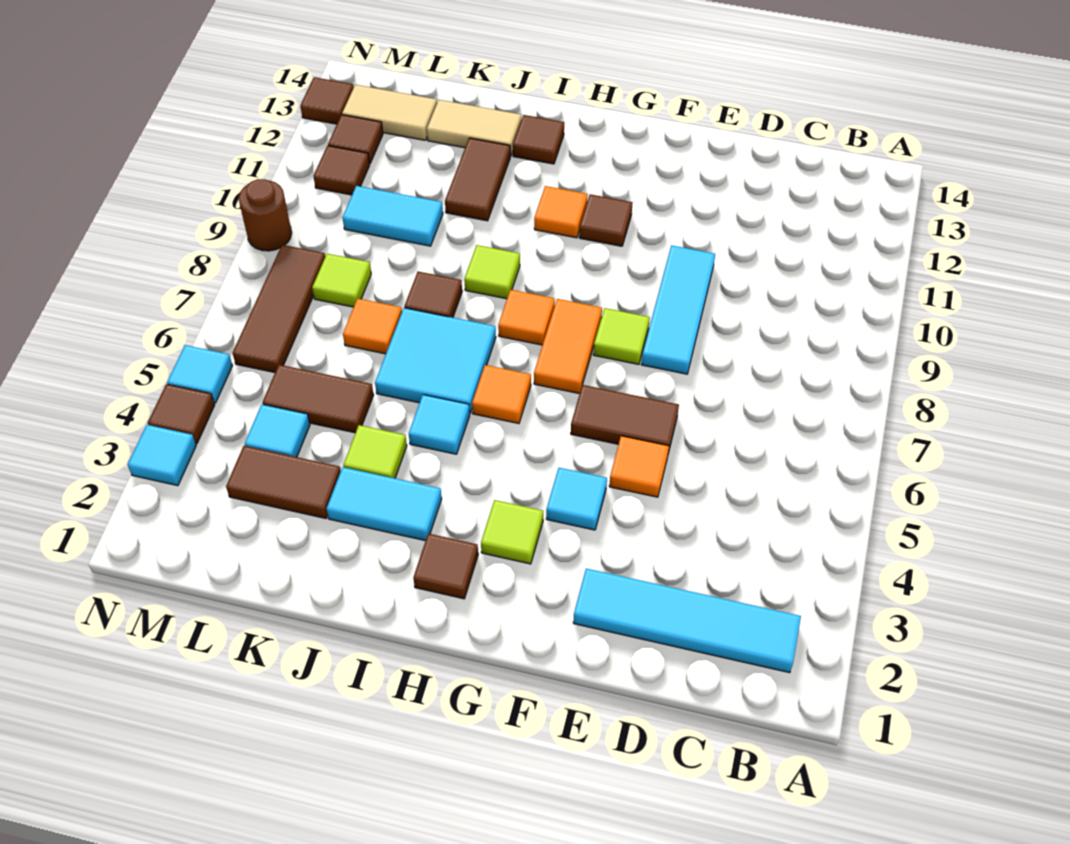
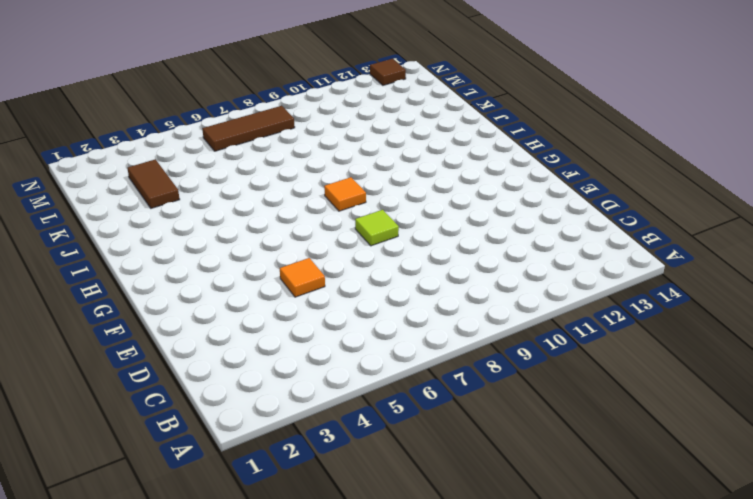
none -> cyan 1x4 tile [573,569,801,673]
none -> brown 1x2 tile [571,385,679,453]
none -> cyan 1x3 tile [641,245,715,374]
none -> cyan 1x1 tile [546,468,607,530]

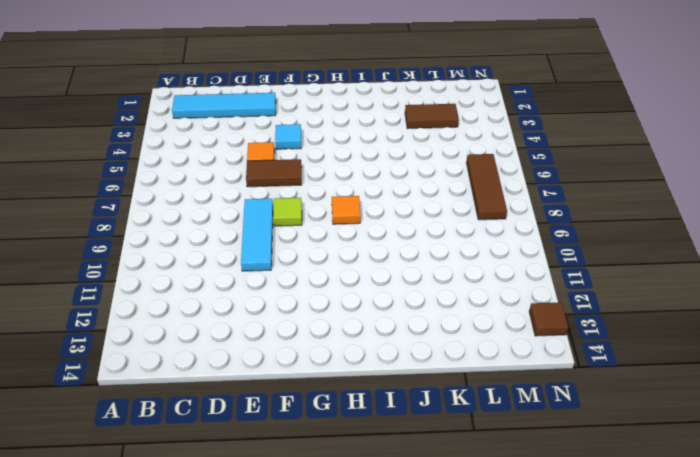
none -> lime 1x1 tile [481,500,543,564]
none -> orange 1x2 tile [534,299,602,394]
none -> brown 1x1 tile [579,194,633,246]
none -> brown 1x1 tile [413,534,478,599]

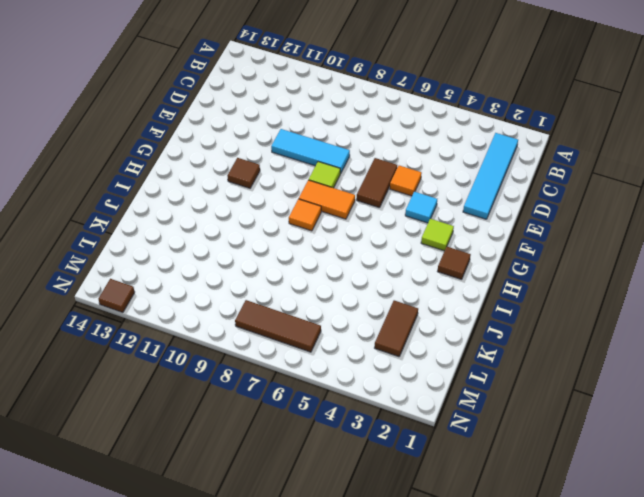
none -> orange 1x1 tile [472,365,531,424]
none -> orange 1x1 tile [534,186,588,238]
none -> cyan 1x2 tile [327,467,442,541]
none -> cyan 1x1 tile [409,395,470,454]

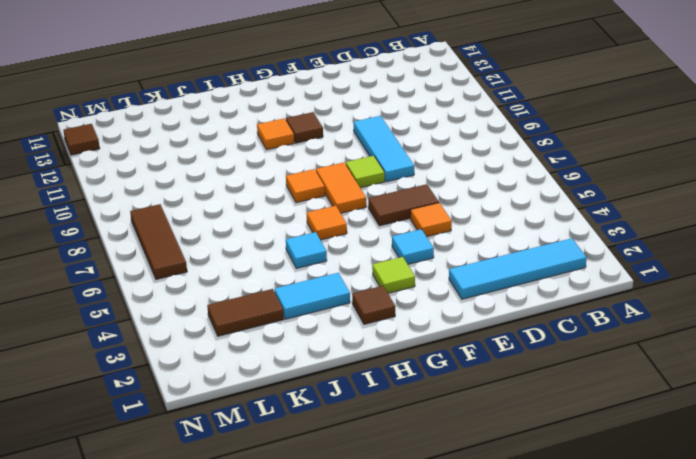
none -> cyan 2x2 tile [375,308,496,413]
none -> lime 1x1 tile [464,245,520,299]
none -> brown 1x1 tile [513,115,564,164]
none -> lime 1x1 tile [343,425,407,478]

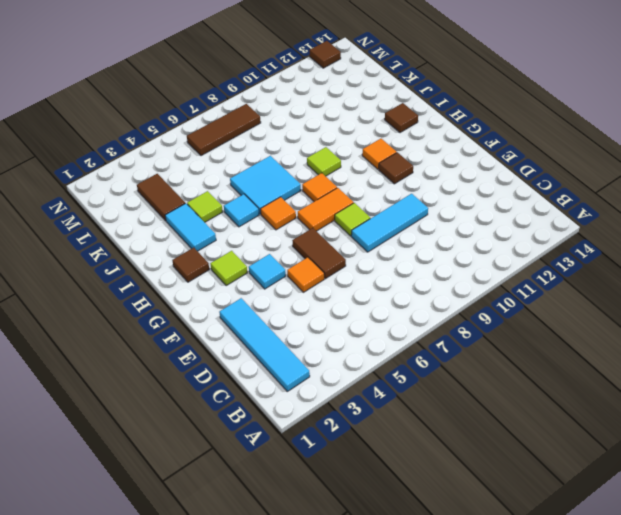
none -> brown 1x1 tile [404,272,462,318]
none -> brown 1x2 tile [445,138,510,221]
none -> tan 1x2 tile [427,100,521,156]
none -> brown 1x2 tile [262,365,374,433]

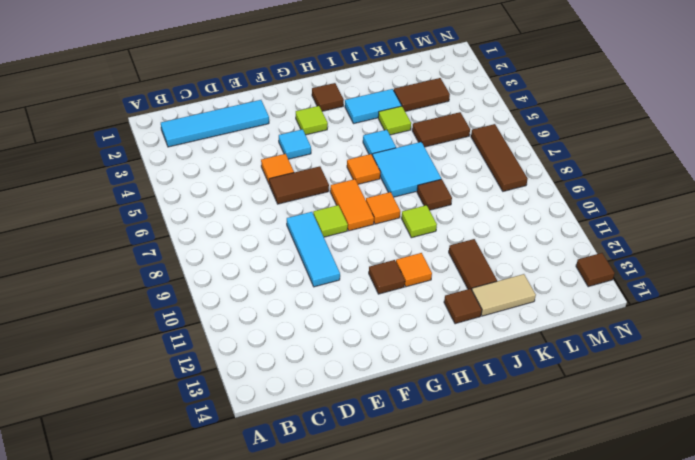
none -> orange 1x1 tile [343,299,402,354]
none -> cyan 1x2 tile [342,186,443,246]
none -> cyan 1x1 tile [245,405,310,457]
none -> lime 1x1 tile [312,254,371,307]

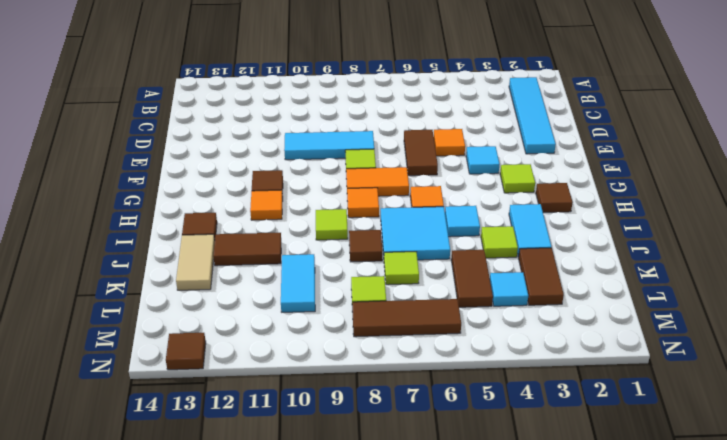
lime 1x1 tile [384,252,419,285] -> orange 1x1 tile [343,299,402,354]
none -> tan 1x2 tile [342,85,437,140]
none -> brown 1x1 tile [313,146,370,195]
none -> brown 1x1 tile [328,115,383,164]
none -> cyan 1x1 tile [128,425,196,486]

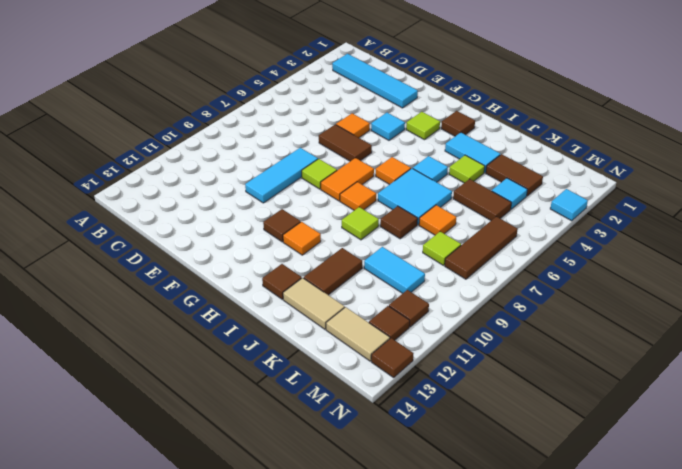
none -> brown 1x1 tile [148,384,215,443]
none -> cyan 1x1 tile [167,345,232,403]
none -> brown 1x1 round brick [239,179,292,251]

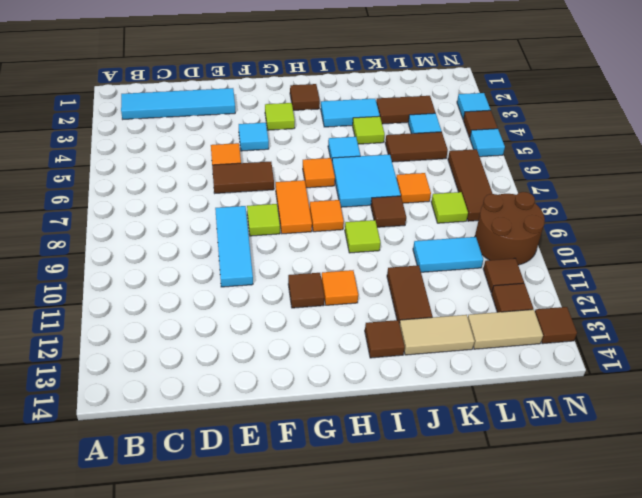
brown 2x2 round brick [475,192,545,265] -> brown 1x1 round brick [239,179,292,251]

